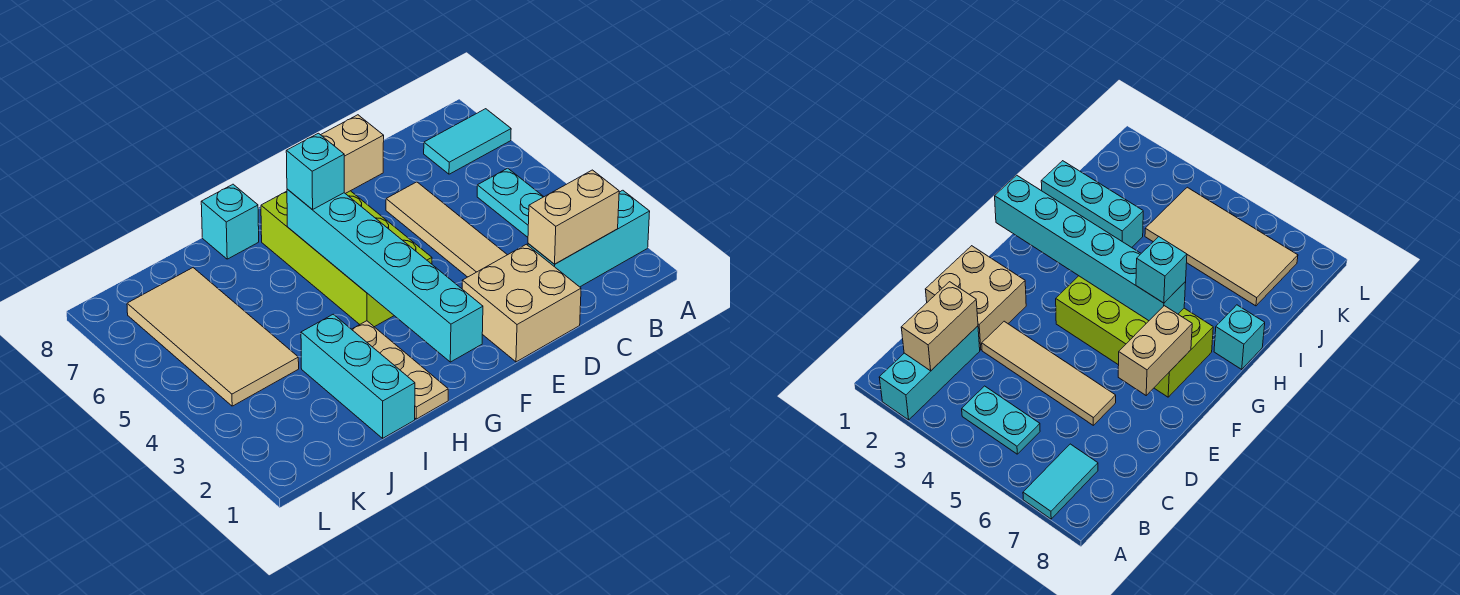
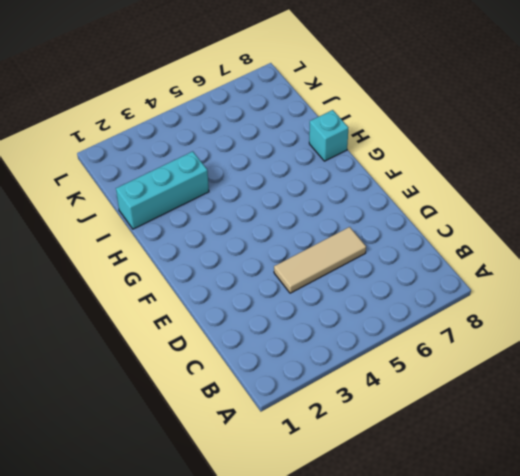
tan 1x3 tile [274,227,366,293] -> tan 1x4 tile [386,182,507,277]
none -> cyan 1x3 brick [528,190,650,287]
none -> cyan 1x2 tile [424,109,511,174]
none -> cyan 1x2 plate [477,168,544,237]

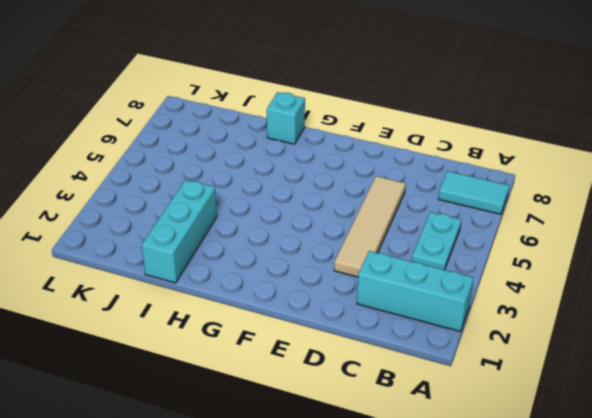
none -> tan 2x2 brick [462,244,581,362]
none -> lime 2x4 brick [261,191,432,327]
none -> tan 1x3 plate [352,321,448,419]

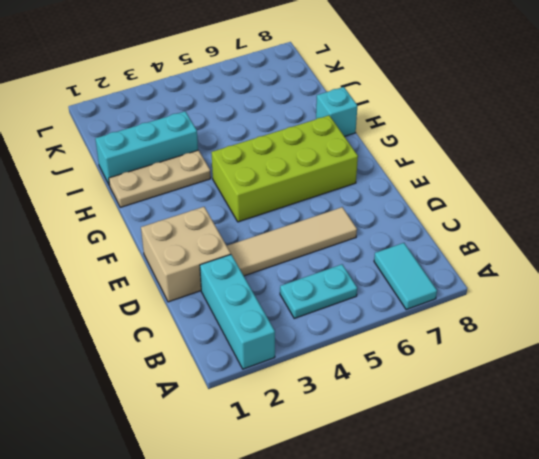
none -> tan 2x4 tile [127,268,299,406]
none -> tan 1x2 brick [528,170,619,264]
none -> tan 1x2 brick [321,115,384,194]

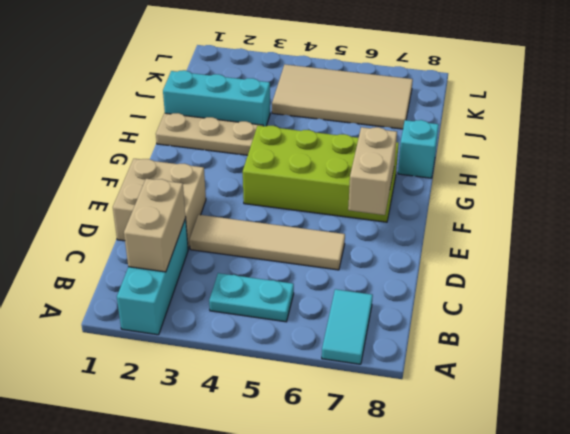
none -> cyan 1x6 brick [287,189,483,362]
none -> cyan 1x1 brick [286,133,344,210]

